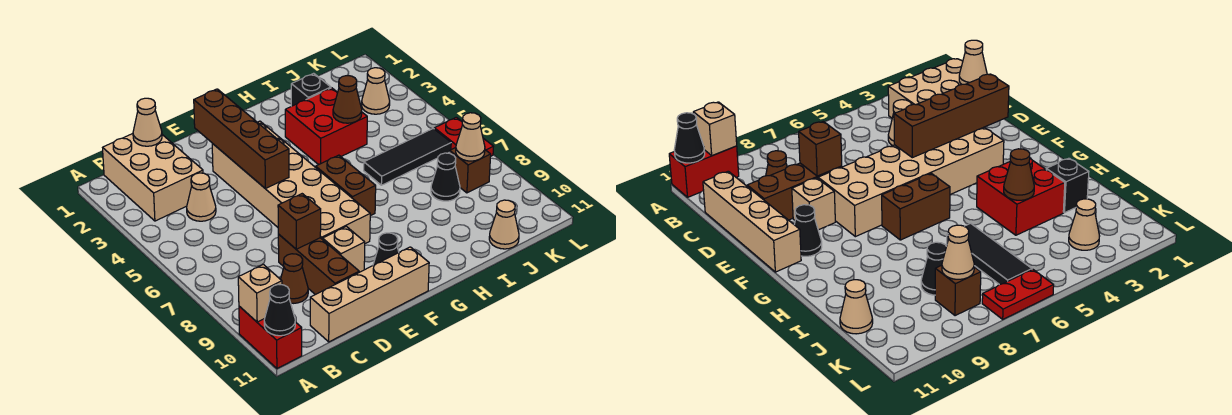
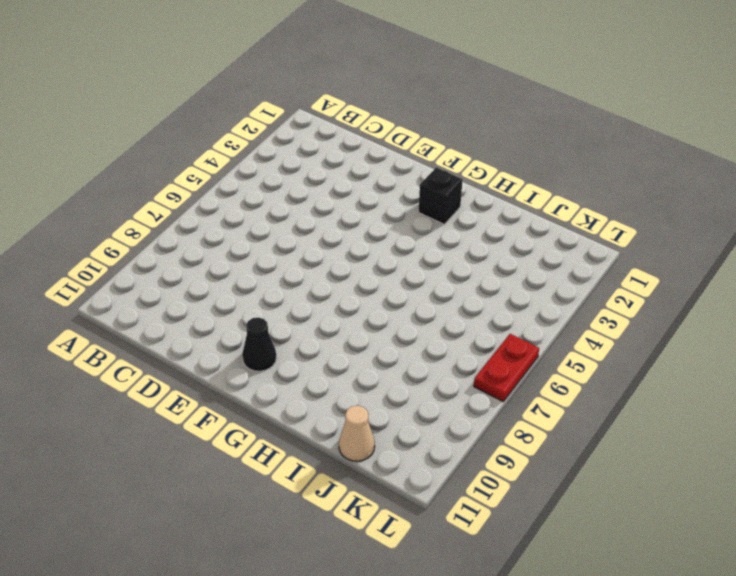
black 1x1 brick [419,167,463,224] -> black 1x1 brick moved to [291,73,331,106]
none -> red 1x2 brick [239,306,302,368]
none -> tan 2x3 brick [103,134,203,221]
none -> tan 1x1 cone [187,173,216,221]

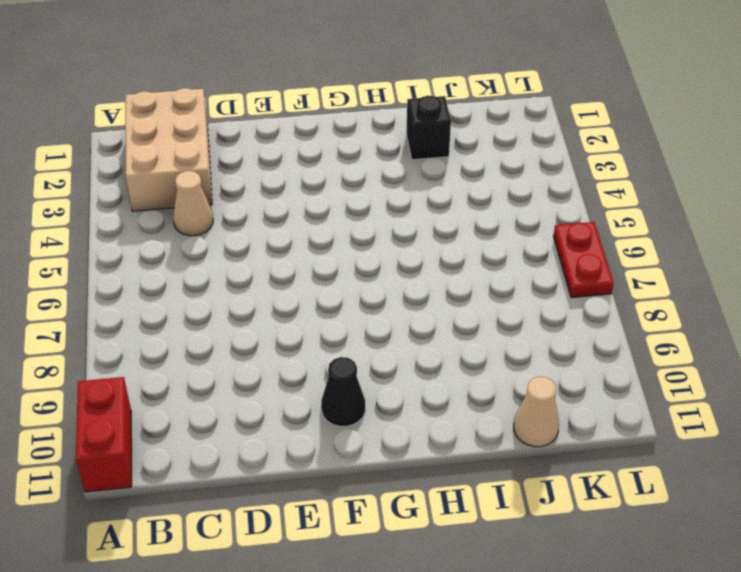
none -> brown 1x1 cone [281,254,308,303]
none -> tan 1x4 brick [310,247,429,342]
none -> brown 1x3 brick [278,234,359,295]

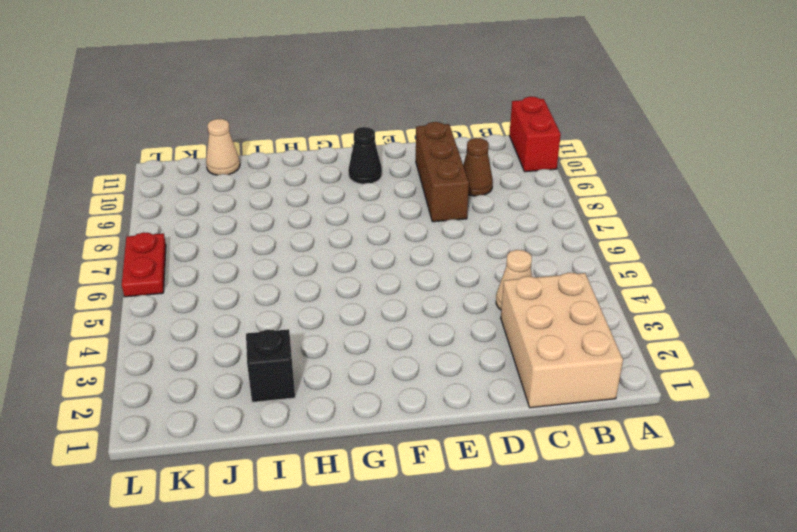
none -> tan 1x4 brick [310,247,429,342]
none -> tan 2x6 brick [212,121,370,244]
none -> tan 1x1 brick [323,226,365,272]

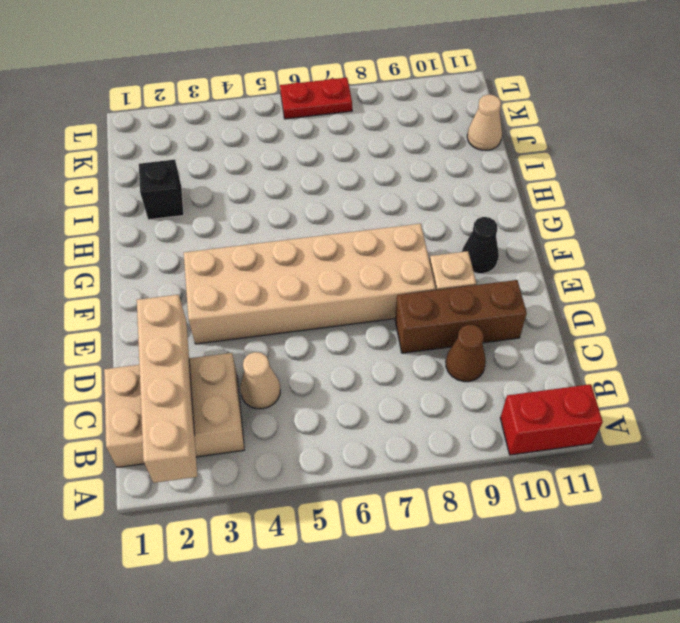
tan 1x4 brick [137,295,197,483] -> tan 1x4 brick moved to [310,247,429,342]
none -> brown 1x2 brick [316,155,376,216]
none -> red 2x2 brick [285,88,367,165]
none -> black 1x3 tile [364,128,451,185]

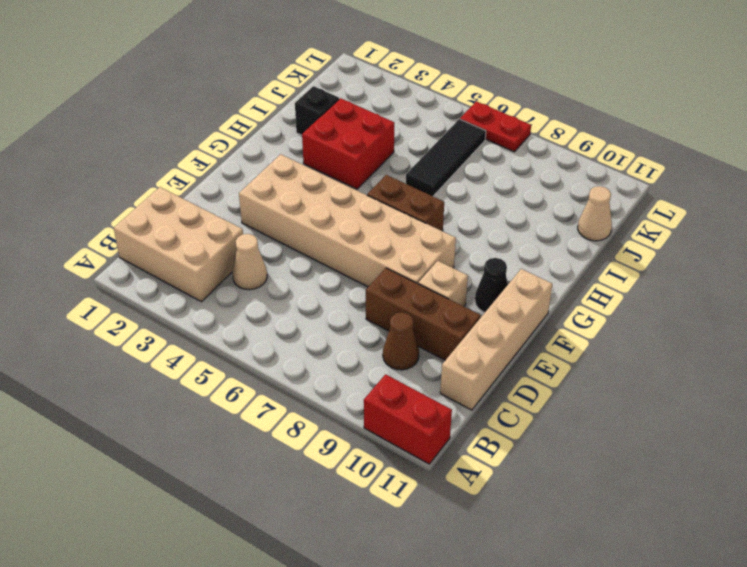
none -> black 1x1 cone [431,153,460,201]
none -> tan 1x1 cone [362,68,390,114]
none -> brown 1x1 brick [450,148,491,193]

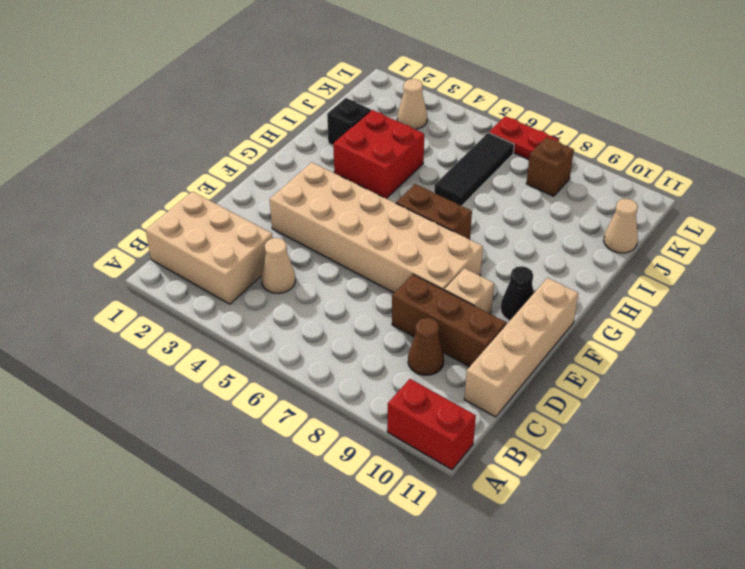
none -> black 1x1 cone [431,153,460,201]
none -> tan 1x1 brick [238,264,282,322]
none -> black 1x1 cone [264,284,295,336]

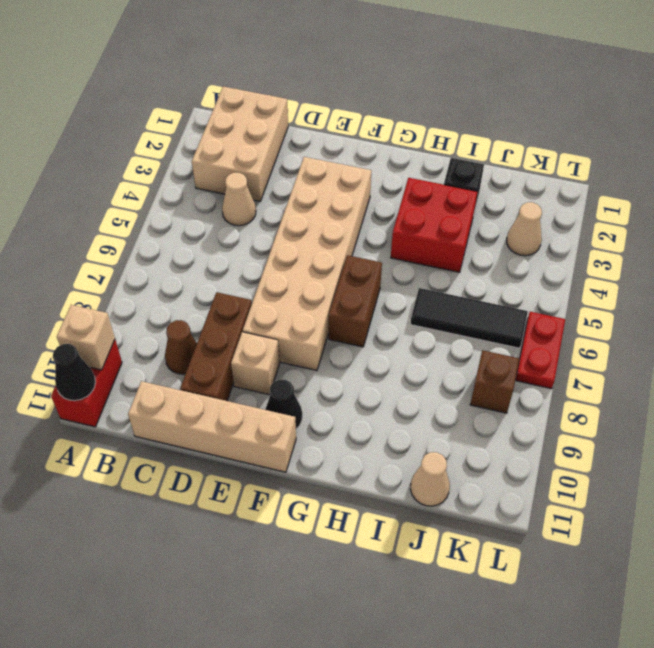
none -> black 1x1 cone [431,153,460,201]
none -> tan 1x1 cone [133,98,162,146]
none -> brown 1x1 brick [278,194,321,249]

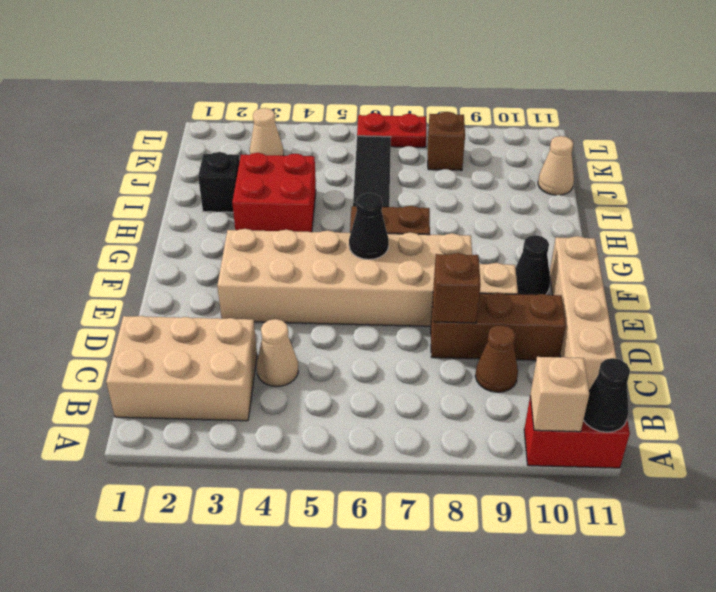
black 1x1 cone [349,193,389,259] -> black 1x1 cone moved to [431,153,460,201]
none -> tan 1x1 cone [133,98,162,146]
none -> brown 1x4 brick [194,89,289,189]
none -> brown 1x1 cone [333,76,362,123]

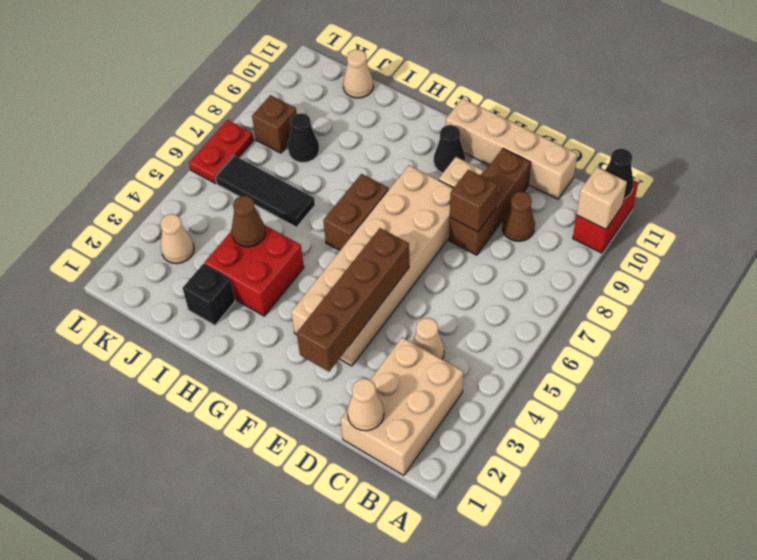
none -> tan 1x1 cone [456,113,485,161]

